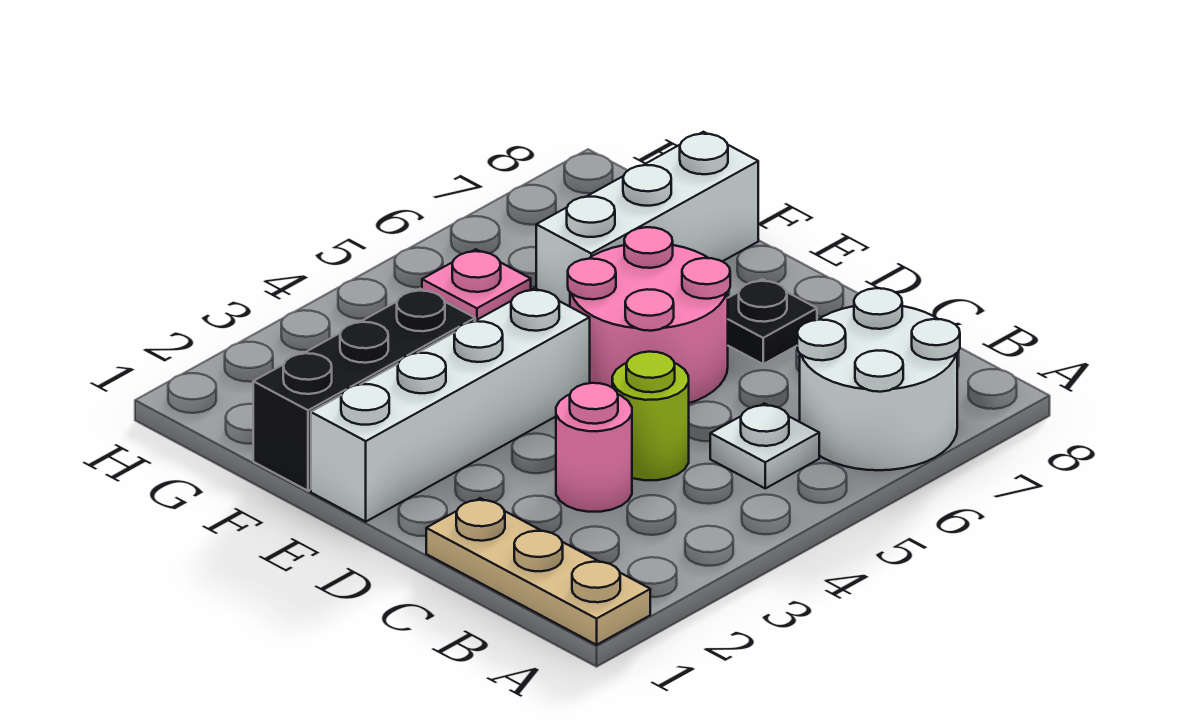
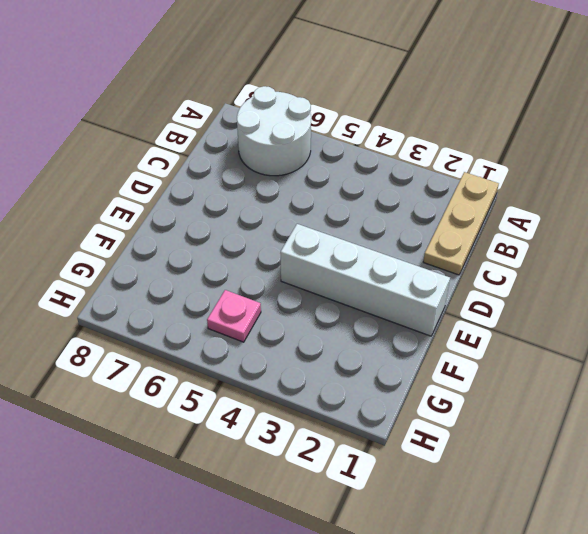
none -> white 1x1 plate [710,403,819,488]
none -> pink 1x1 round brick [556,383,632,512]

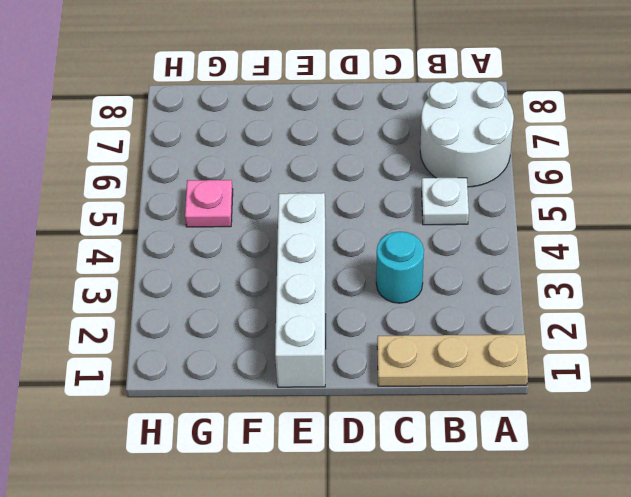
cyan 1x1 round brick [376,231,424,303] -> pink 1x1 round brick [556,383,632,512]
none -> lime 1x1 round brick [612,352,689,480]
none -> pink 2x2 round brick [568,227,730,403]

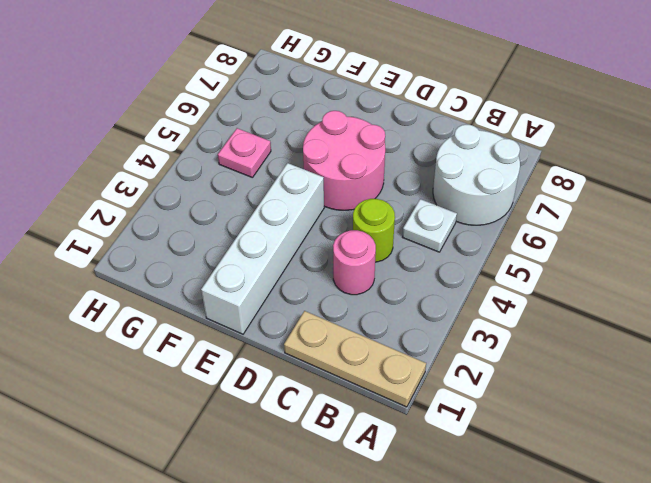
none -> black 1x1 plate [728,279,817,364]
none -> black 1x3 brick [253,289,475,491]

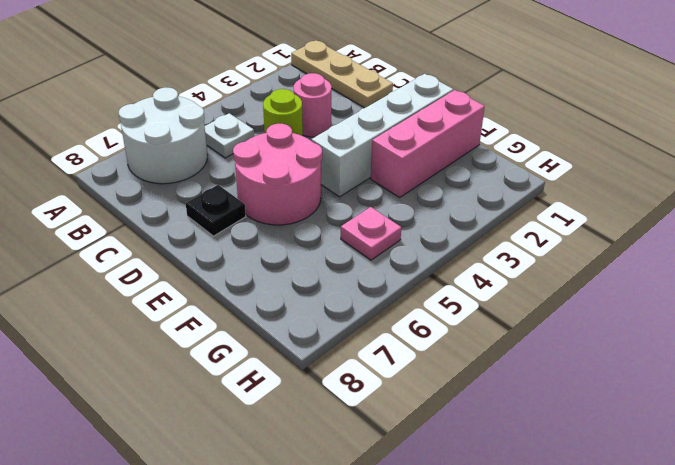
pink 1x3 brick [371,90,485,198] -> black 1x3 brick [253,289,475,491]
none -> white 1x3 brick [536,132,758,307]

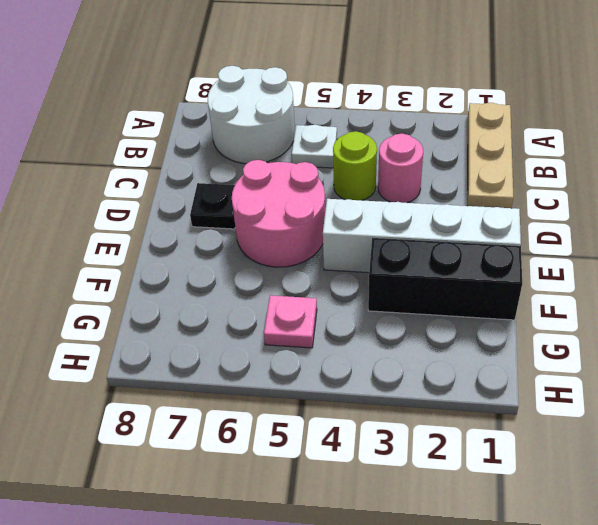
none -> white 1x3 brick [536,132,758,307]

